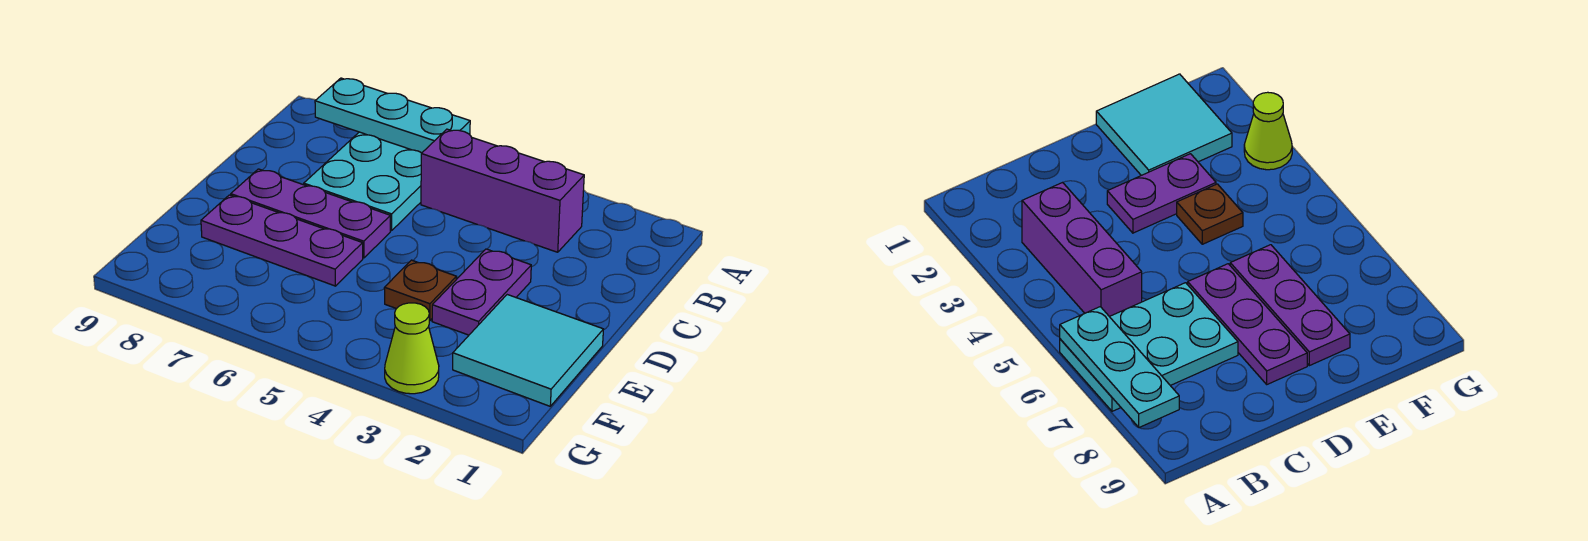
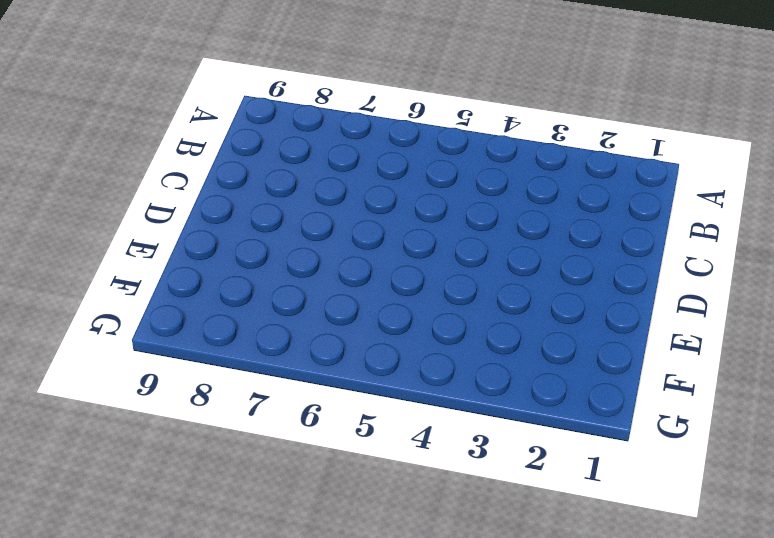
none -> cyan 2x3 plate [304,132,422,231]
none -> purple 1x3 brick [421,129,584,252]

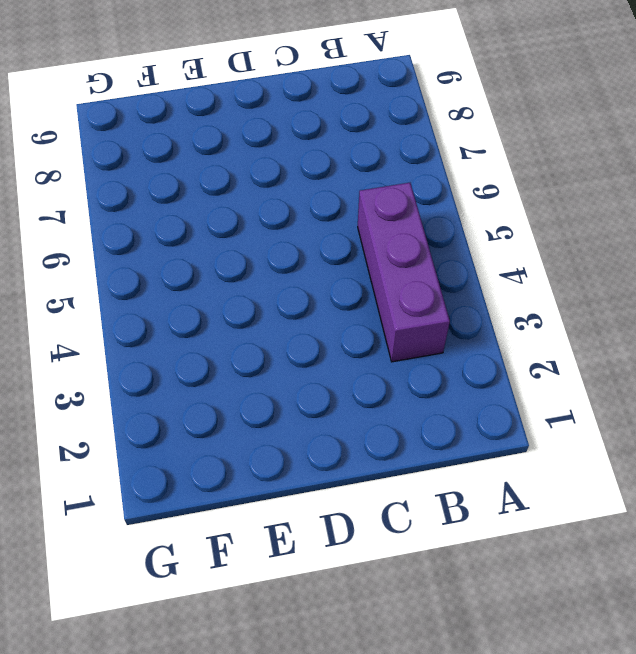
none -> cyan 2x3 plate [304,132,422,231]
none -> purple 1x2 plate [432,249,531,335]

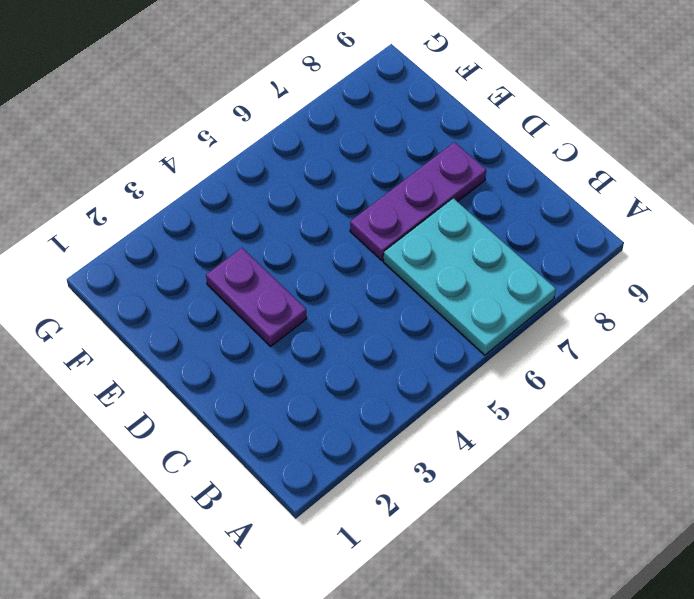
none -> purple 1x3 brick [421,129,584,252]
none -> cyan 2x2 tile [453,295,604,406]

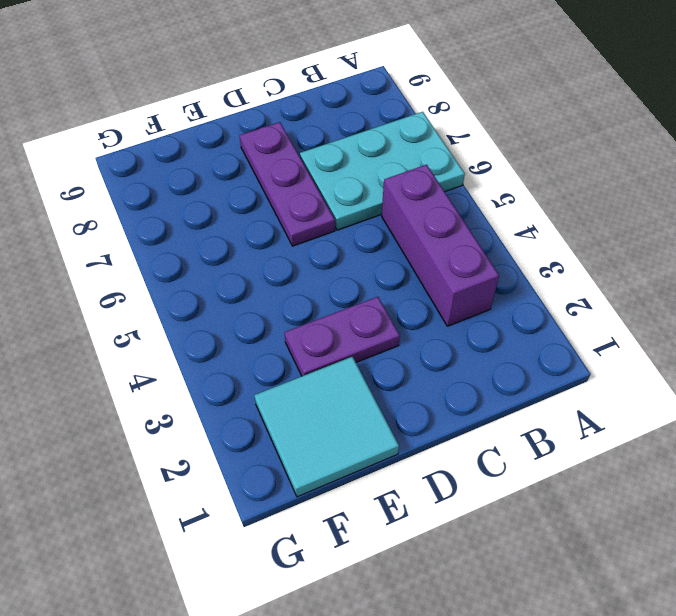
none -> brown 1x1 plate [384,260,457,321]
none -> purple 1x3 plate [201,195,363,286]

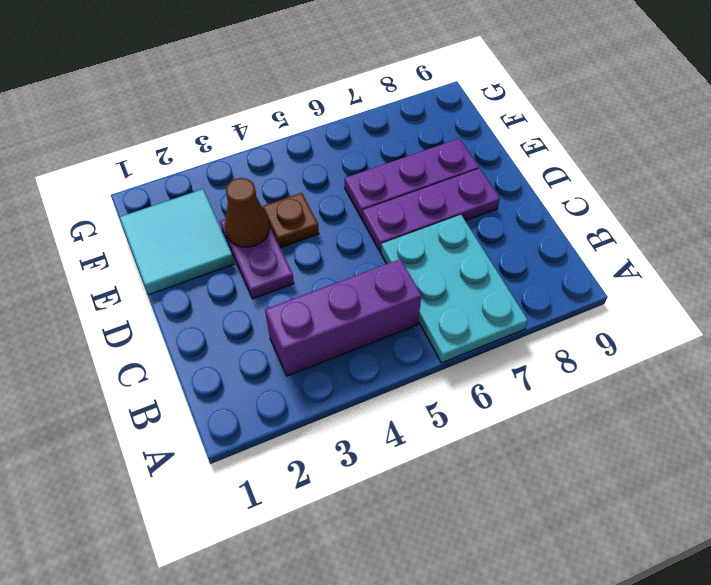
brown 1x1 cone [225,178,269,247] -> none
none -> lime 1x1 cone [385,303,439,394]
none -> cyan 1x3 plate [315,78,470,153]

